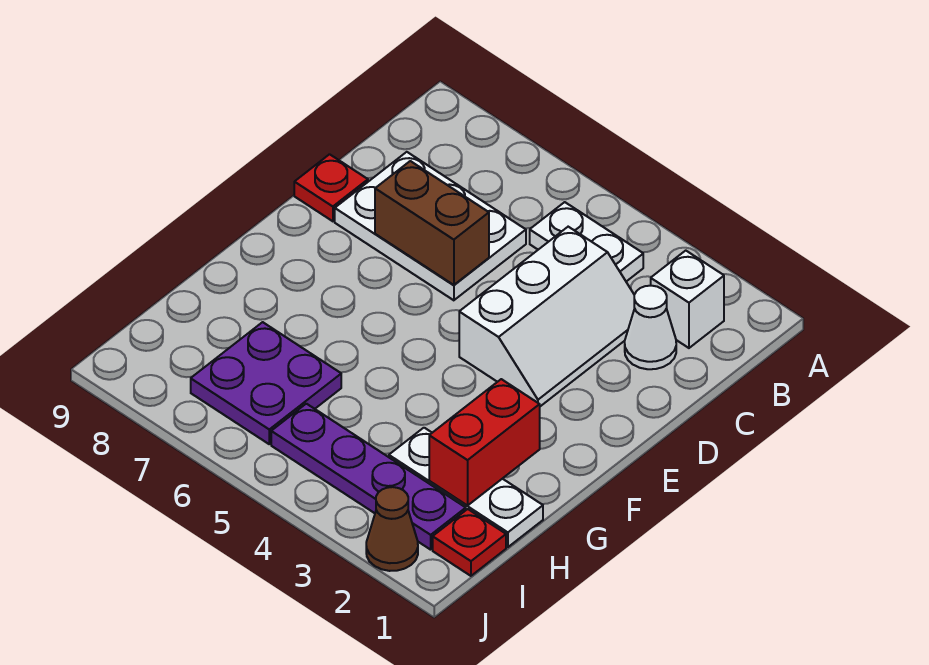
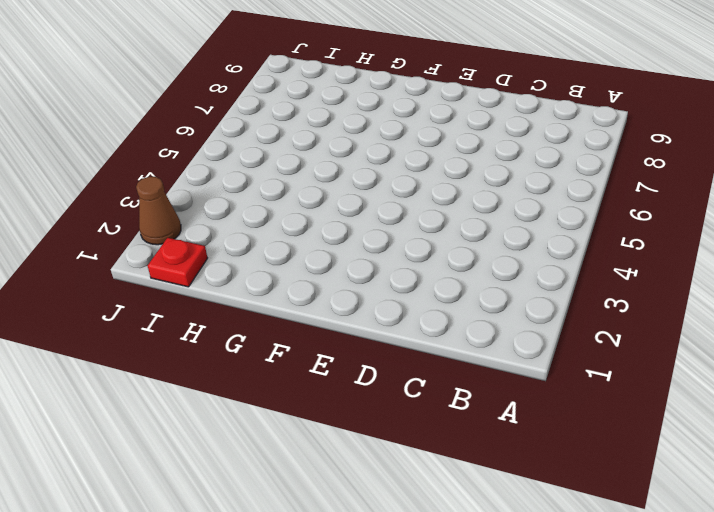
none -> white 1x1 brick [651,251,724,348]
none -> white 1x2 plate [530,202,643,281]
none -> white 1x1 cone [625,286,676,369]

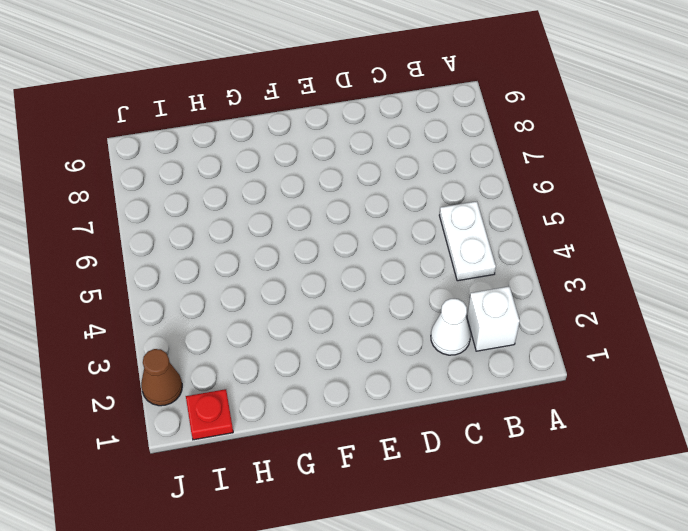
none -> white 2x3 slope [459,227,635,406]
none -> white 2x3 plate [335,152,526,300]
none -> red 1x1 plate [294,154,368,221]

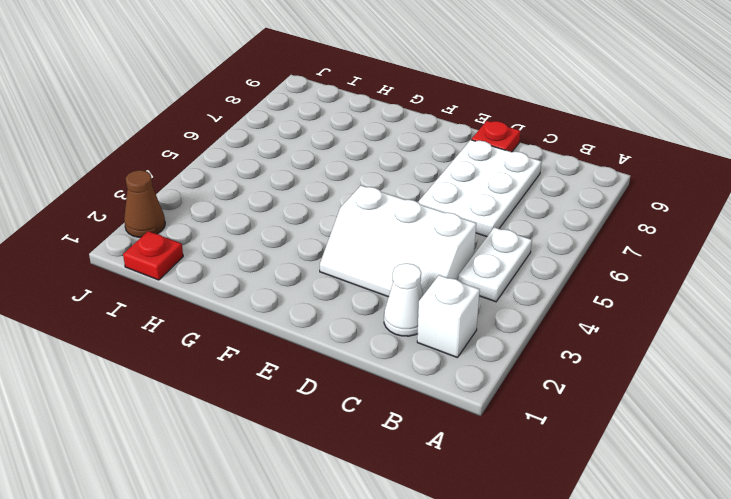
none -> white 1x3 plate [389,428,543,547]
none -> purple 2x2 plate [191,322,341,444]
none -> purple 1x4 plate [271,404,466,550]

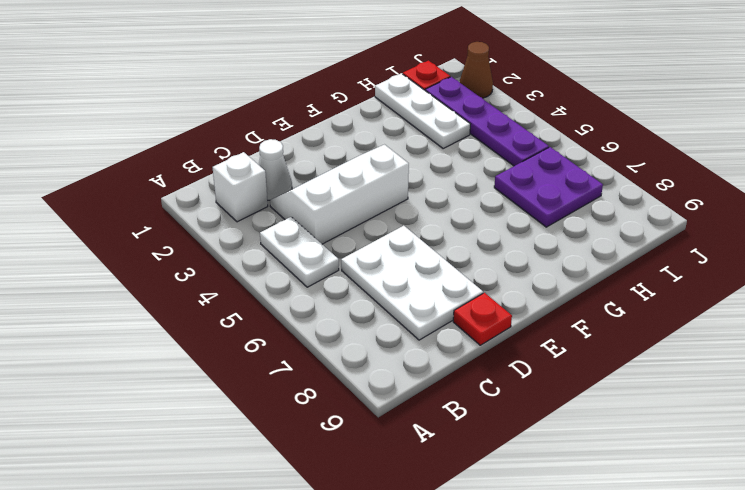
none -> brown 1x2 brick [375,161,489,285]
none -> red 1x2 brick [429,379,540,505]

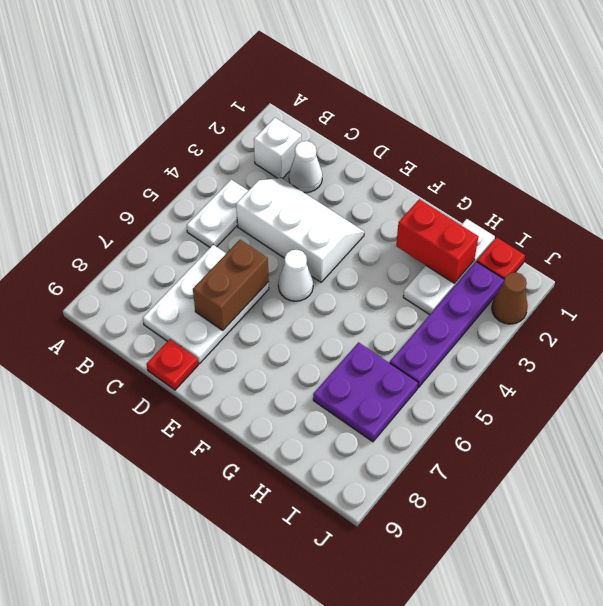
white 1x1 cone [278,250,313,301] -> none

